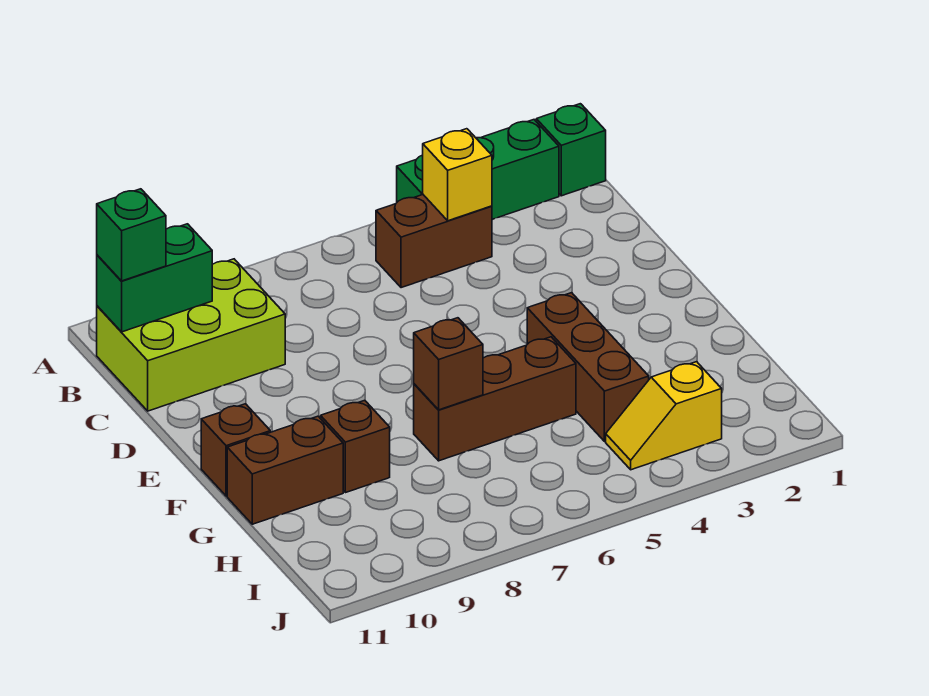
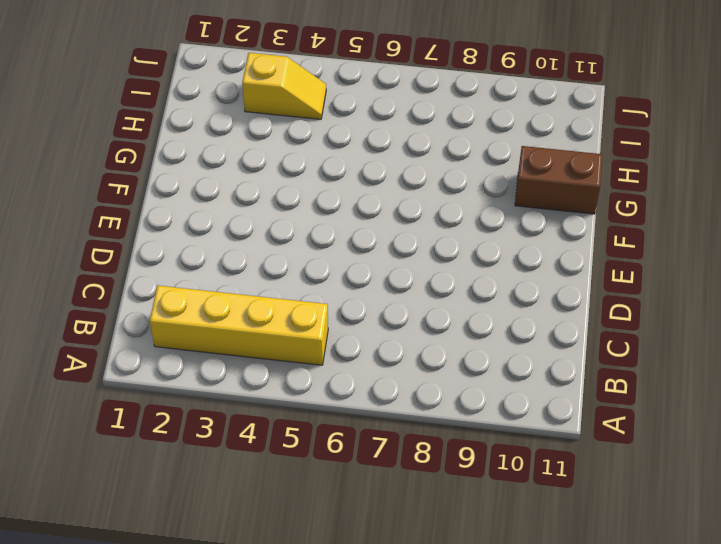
yellow 1x4 brick [150,285,328,365] -> brown 1x2 brick [376,195,492,288]
none -> green 1x1 brick [536,104,606,196]
none -> green 1x3 brick [397,120,559,219]
none -> lime 2x3 brick [97,259,285,411]

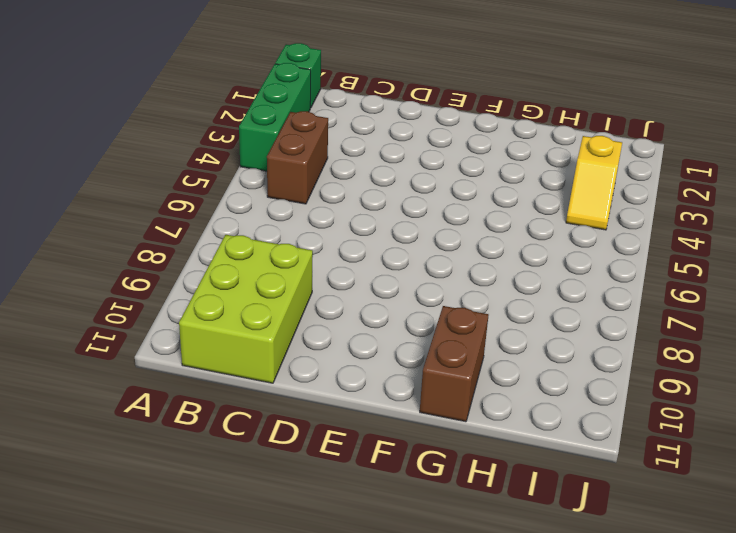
none -> brown 1x3 brick [527,293,649,442]
none -> brown 1x1 brick [201,404,270,496]
none -> brown 1x3 brick [414,337,576,461]

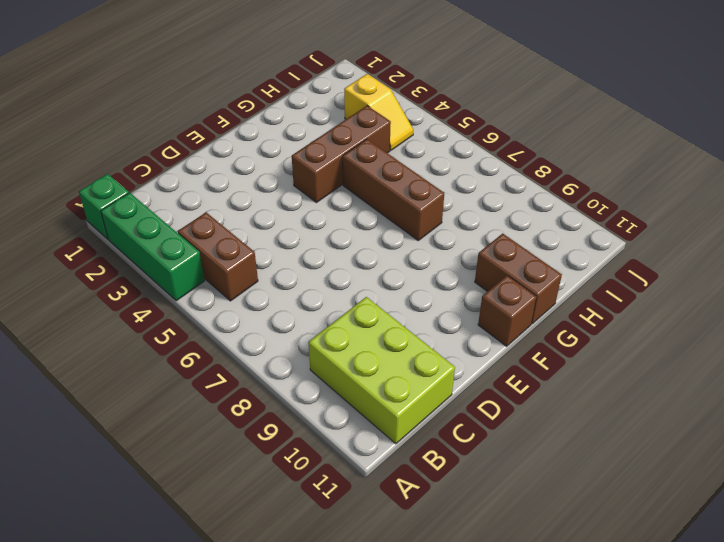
none -> brown 1x1 brick [321,400,390,493]
none -> yellow 1x1 brick [423,129,492,221]
none -> green 1x2 brick [97,224,212,332]

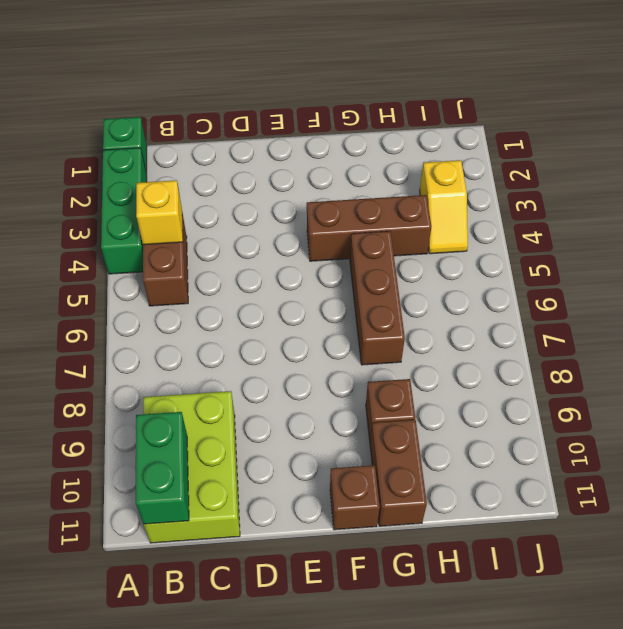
none -> brown 1x1 brick [414,318,483,410]
none -> green 1x1 brick [97,189,166,281]

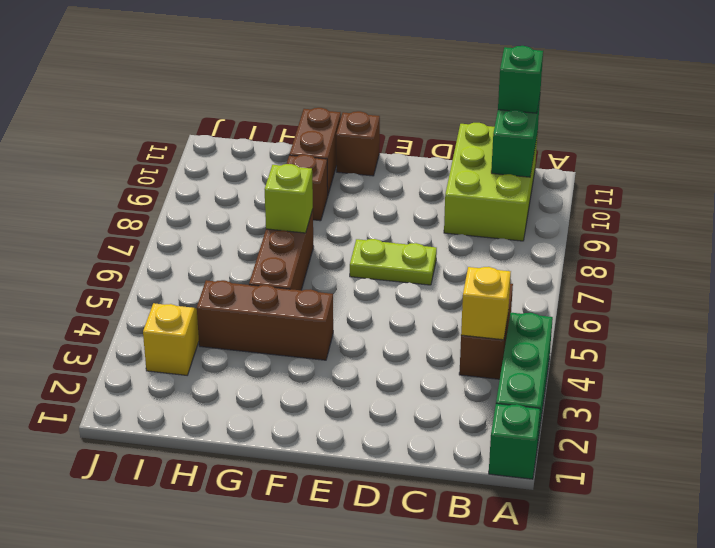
lime 1x2 plate [350,239,437,285] -> none
lime 1x1 brick [264,164,313,233] -> brown 1x1 brick [414,318,483,410]

